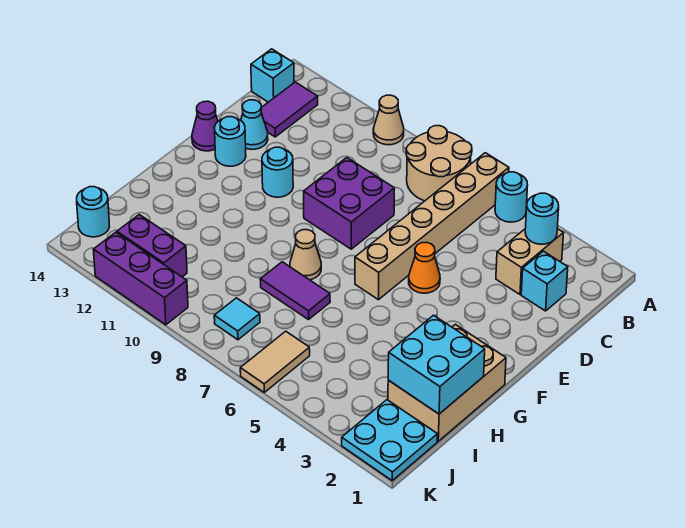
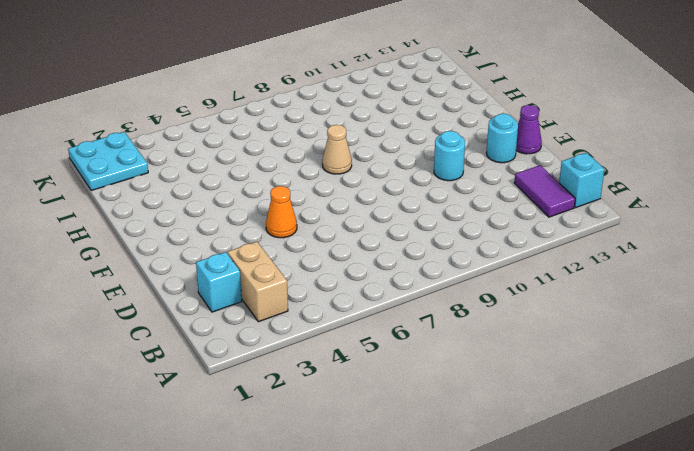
none -> cyan 1x1 round brick [495,172,528,222]
none -> tan 1x6 brick [355,153,509,300]
none -> tan 2x2 round brick [406,126,472,201]

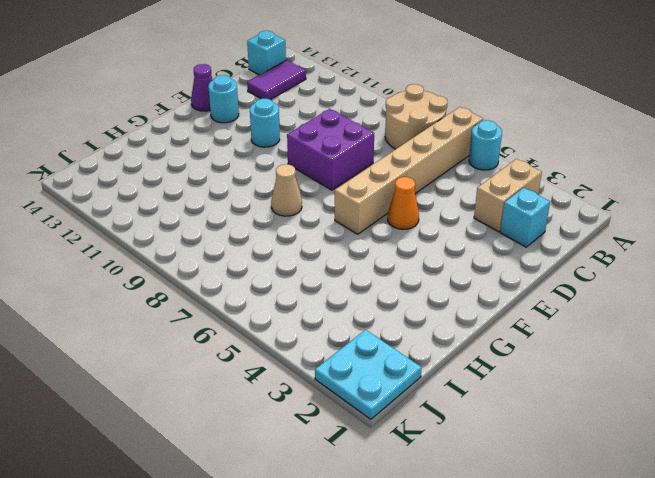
none -> tan 1x1 cone [373,95,404,145]
none -> cyan 1x1 cone [241,100,268,149]
none -> tan 2x3 brick [388,324,506,441]

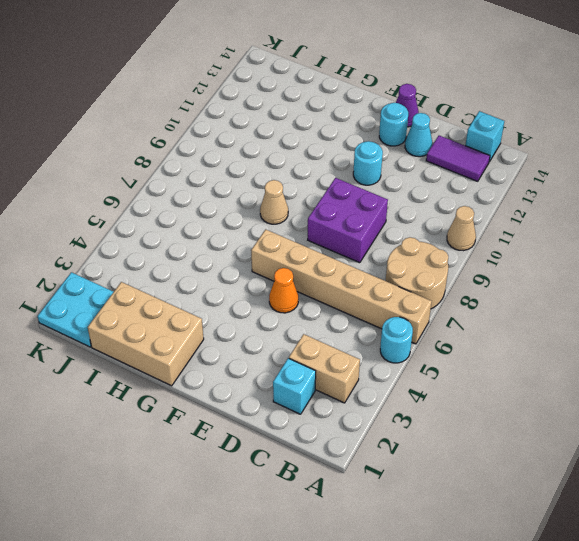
none -> purple 1x2 tile [260,262,330,320]
none -> tan 1x2 tile [240,331,310,392]
none -> cyan 1x1 tile [214,298,260,340]

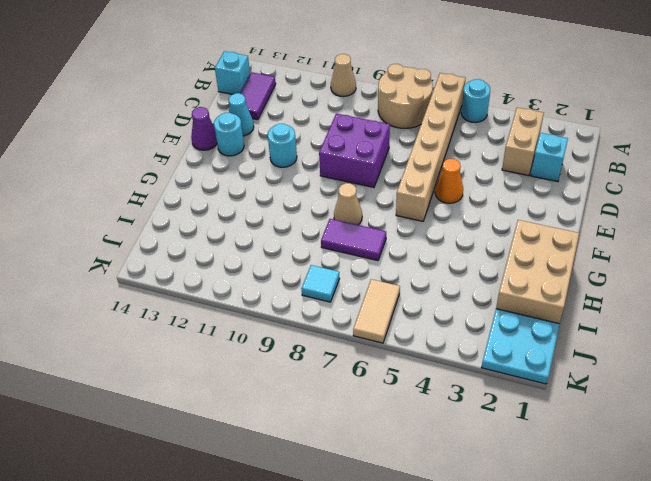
none -> purple 1x2 brick [117,215,187,277]
none -> cyan 1x1 round brick [77,187,110,237]
none -> purple 1x3 brick [93,232,188,325]

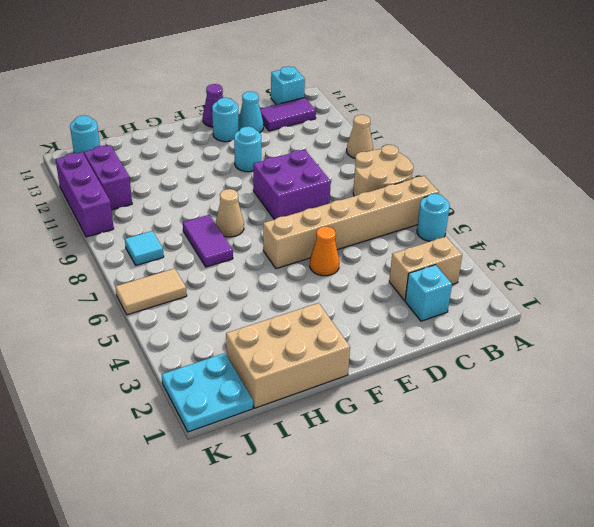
none -> cyan 1x1 round brick [525,193,559,244]
none -> cyan 2x2 brick [388,315,485,414]

